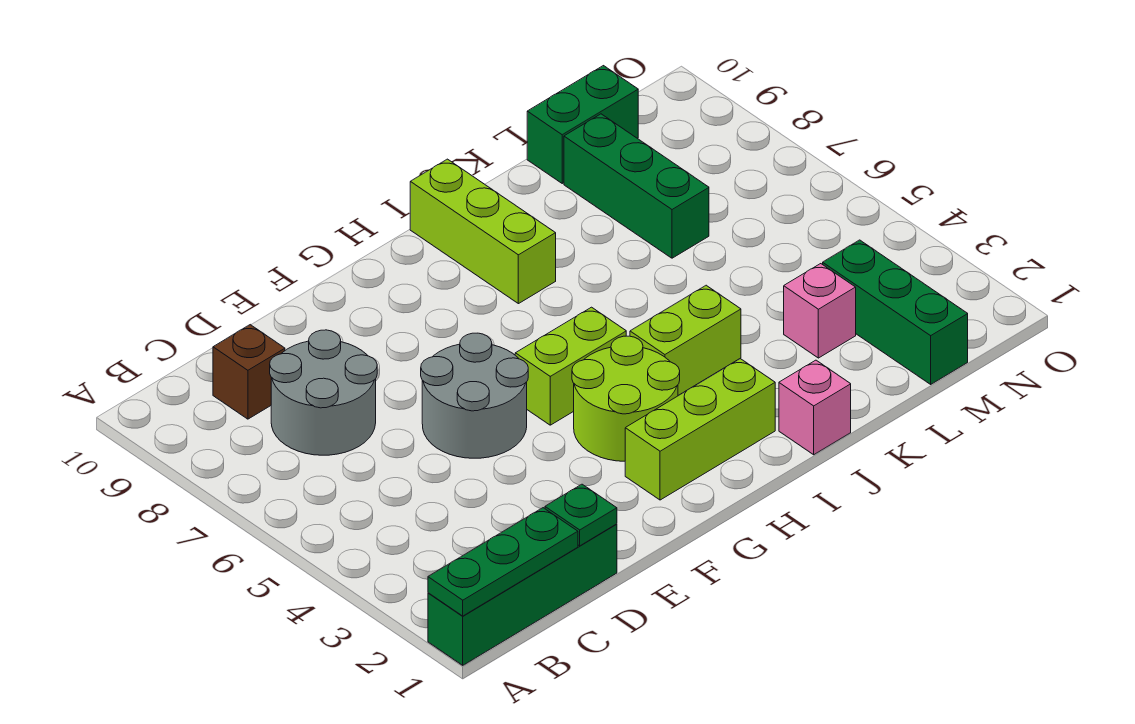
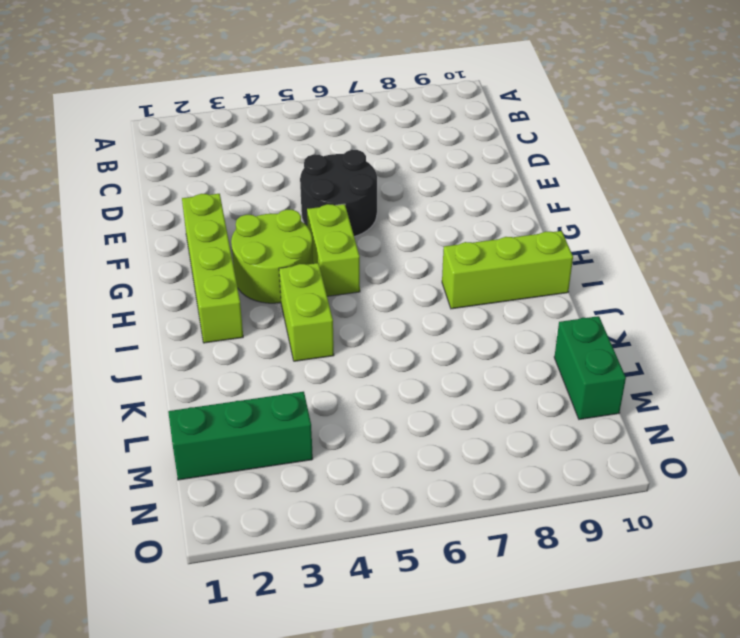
black 2x2 round brick [300,150,377,237] -> grey 2x2 round brick [421,333,528,458]
lime 1x4 brick [182,194,243,343] -> lime 1x3 brick [625,359,775,500]
none -> green 1x4 brick [428,524,617,665]
none -> grey 2x2 round brick [270,330,377,455]
none -> brown 1x1 brick [213,325,285,419]

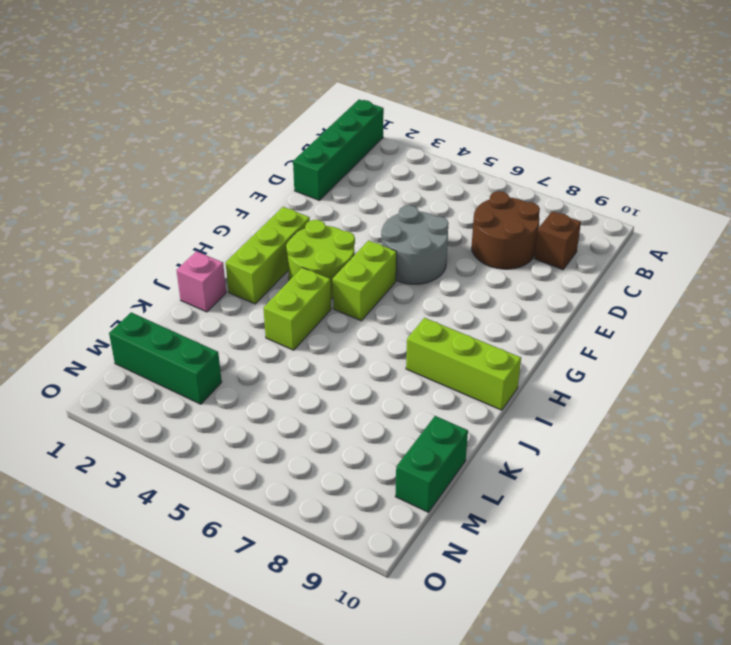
brown 2x2 round brick [472,191,540,269] -> grey 2x2 round brick [270,330,377,455]
none -> pink 1x1 brick [784,264,856,358]
none -> green 1x3 brick [564,114,709,258]
none -> green 1x3 plate [428,508,578,616]

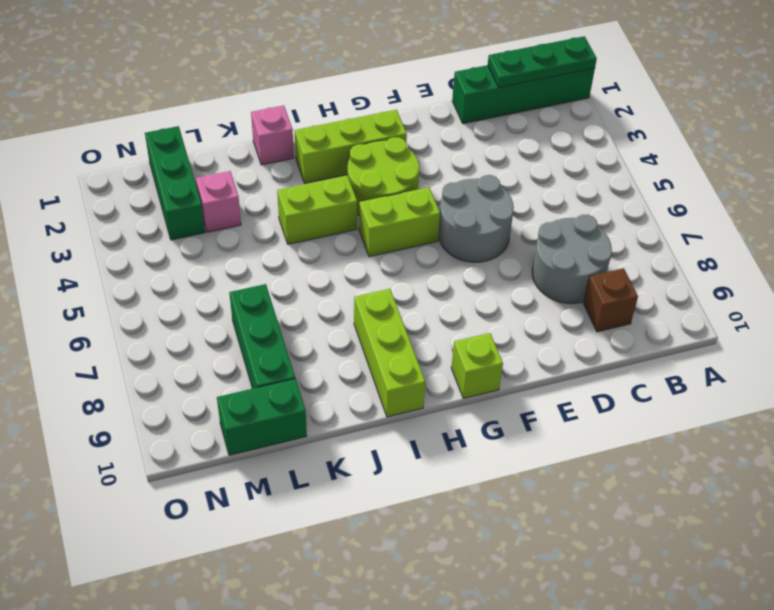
lime 1x1 brick [451,333,503,398] -> none
none -> green 1x1 plate [545,484,617,546]

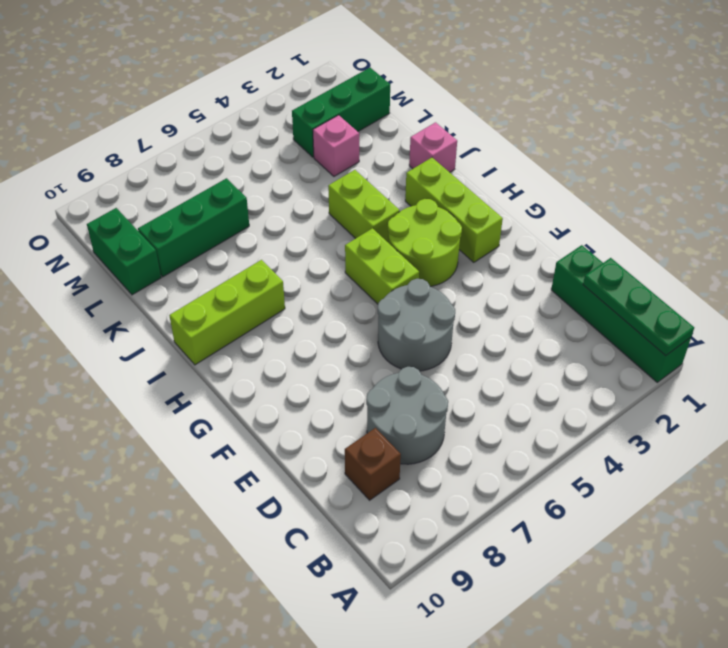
none -> green 1x1 plate [545,484,617,546]

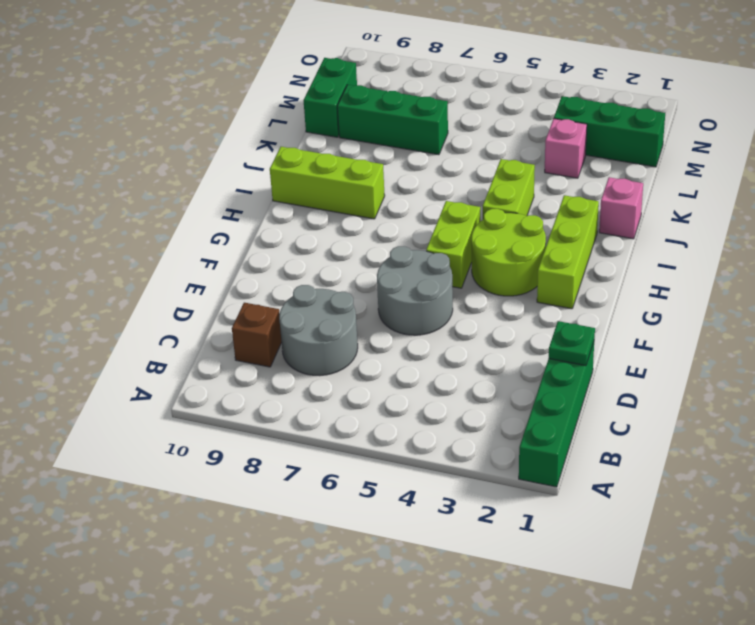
none -> green 1x3 plate [428,508,578,616]

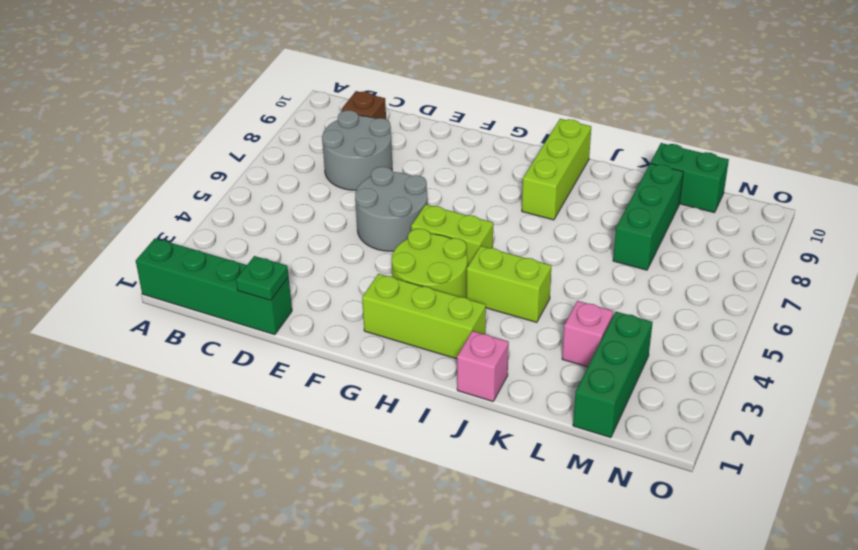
none -> green 1x3 plate [428,508,578,616]

